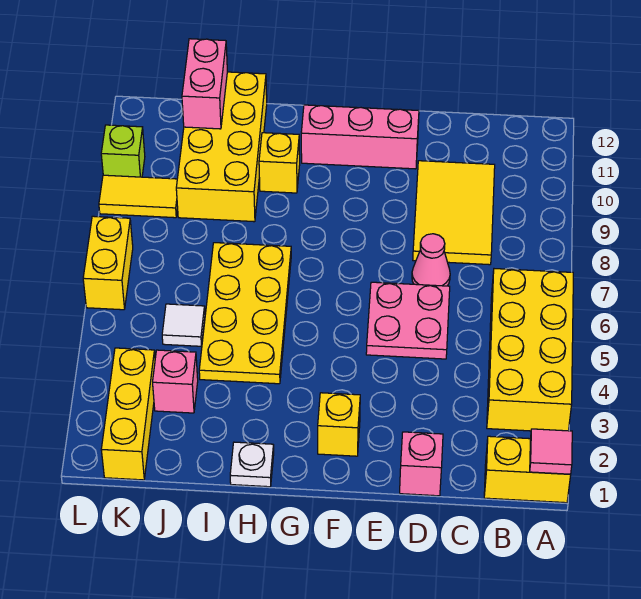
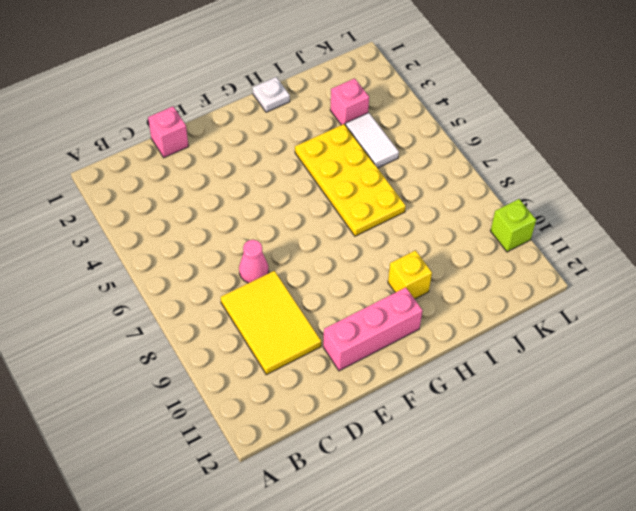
white 1x2 tile [345,113,399,168] -> white 1x1 tile [162,304,205,346]
none -> yellow 1x2 brick [484,436,571,503]
none -> yellow 2x4 brick [487,269,573,431]
none -> pink 2x2 plate [366,282,450,359]

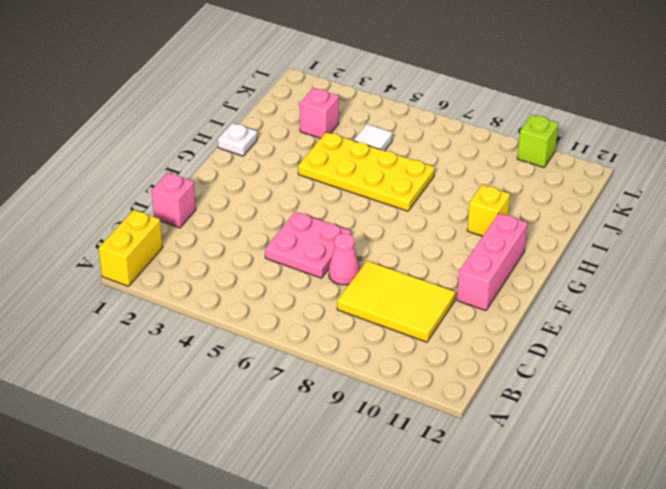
none -> yellow 2x4 brick [487,269,573,431]
none -> yellow 1x1 brick [318,393,360,456]
none -> yellow 2x4 brick [176,72,267,222]

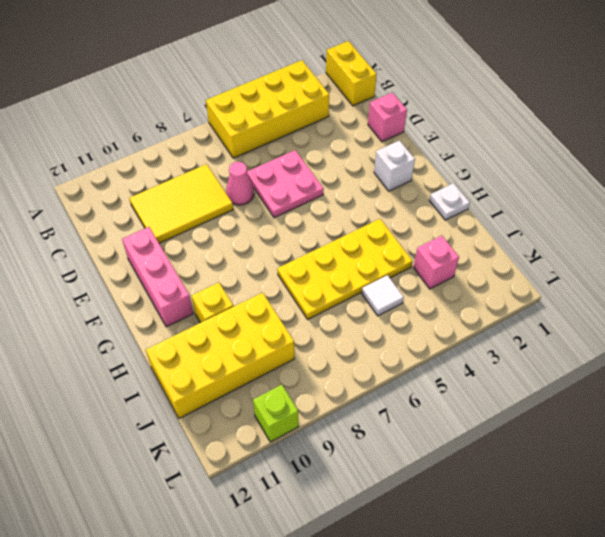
white 1x1 brick [374,140,415,191] -> yellow 1x1 brick [318,393,360,456]
none -> yellow 1x3 brick [101,348,155,480]
none -> yellow 1x2 tile [99,175,178,218]
none -> yellow 1x2 brick [83,216,133,310]

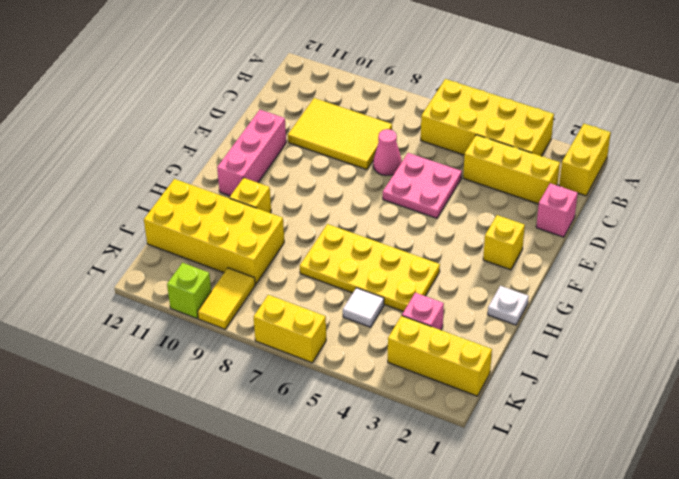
yellow 1x3 brick [463,135,560,204] -> none
none -> pink 1x1 tile [530,429,572,474]
none -> pink 1x2 brick [182,39,227,129]

